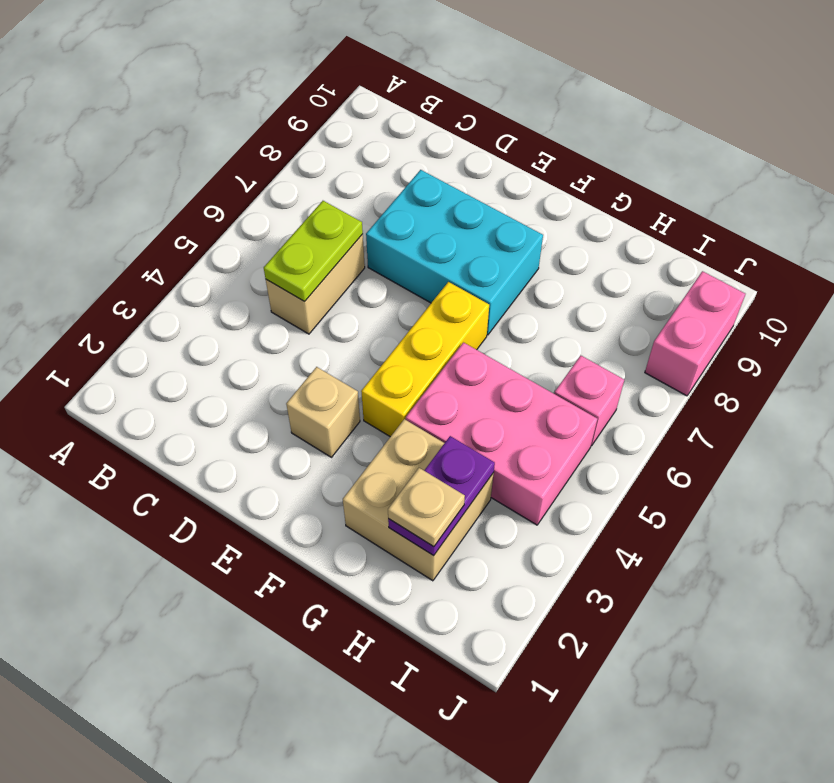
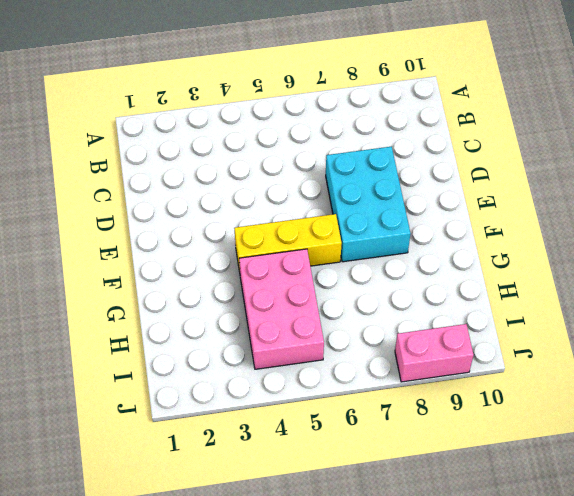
none -> tan 1x2 brick [266,234,365,334]
none -> tan 1x1 brick [286,367,360,457]

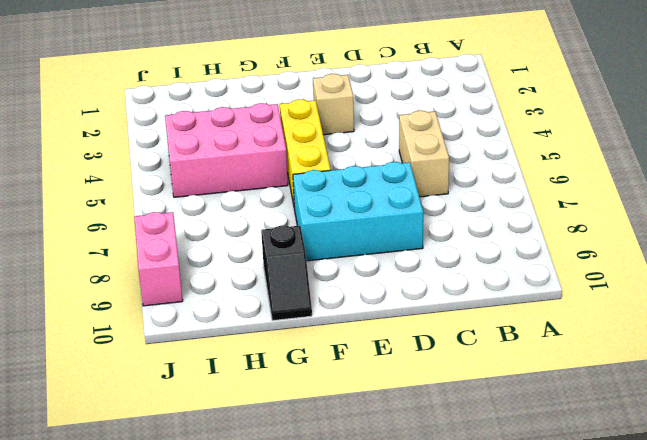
black 1x2 slope [261,225,312,321] -> none
none -> tan 2x2 brick [343,419,494,581]
none -> pink 1x1 brick [554,356,624,446]

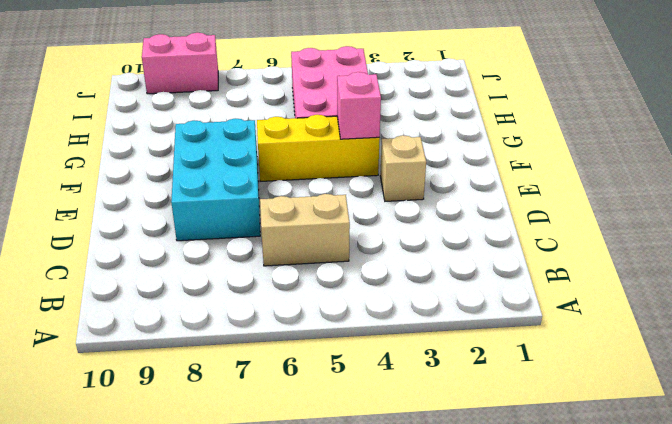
pink 1x1 brick [337,72,381,139] -> pink 1x1 brick moved to [554,356,624,446]
none -> tan 2x2 brick [343,419,494,581]
none -> lime 1x2 plate [264,201,363,301]

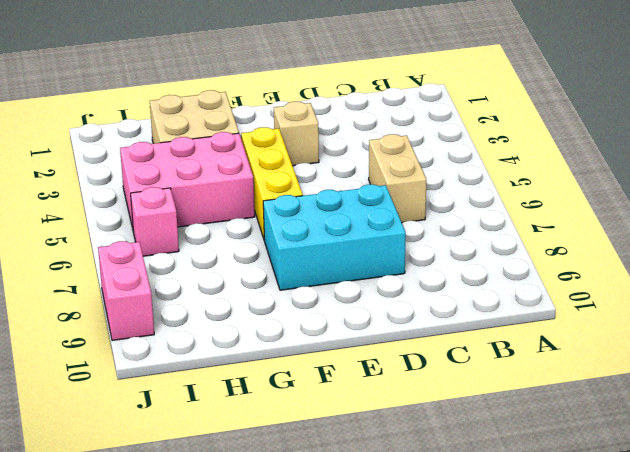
none -> lime 1x2 plate [264,201,363,301]
none -> purple 1x2 plate [388,436,495,556]

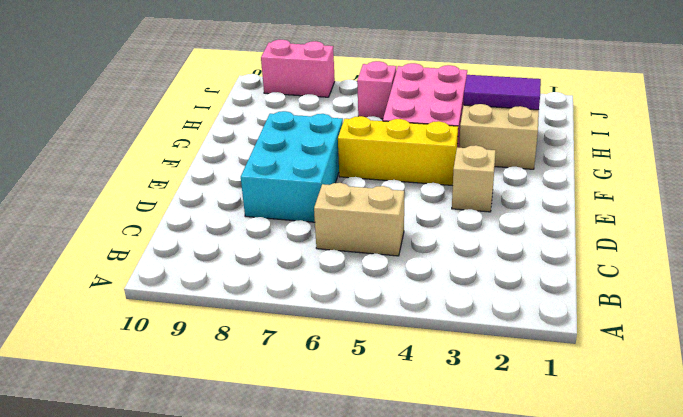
purple 1x2 tile [464,75,541,110] -> purple 1x2 plate [388,436,495,556]
none -> lime 1x2 plate [264,201,363,301]
none -> tan 1x1 plate [388,468,465,547]

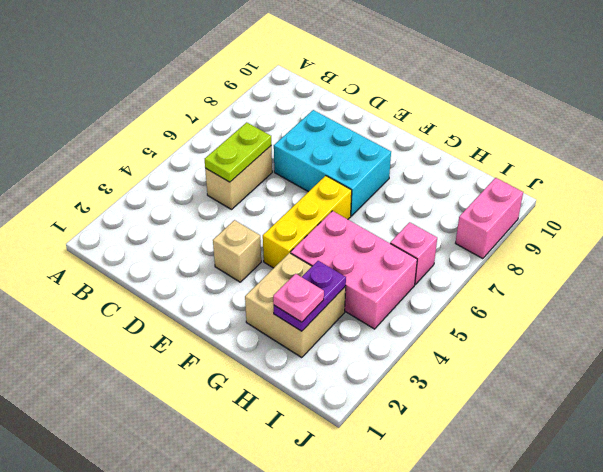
pink 1x1 plate [273,274,324,322] -> tan 1x1 plate [388,468,465,547]

